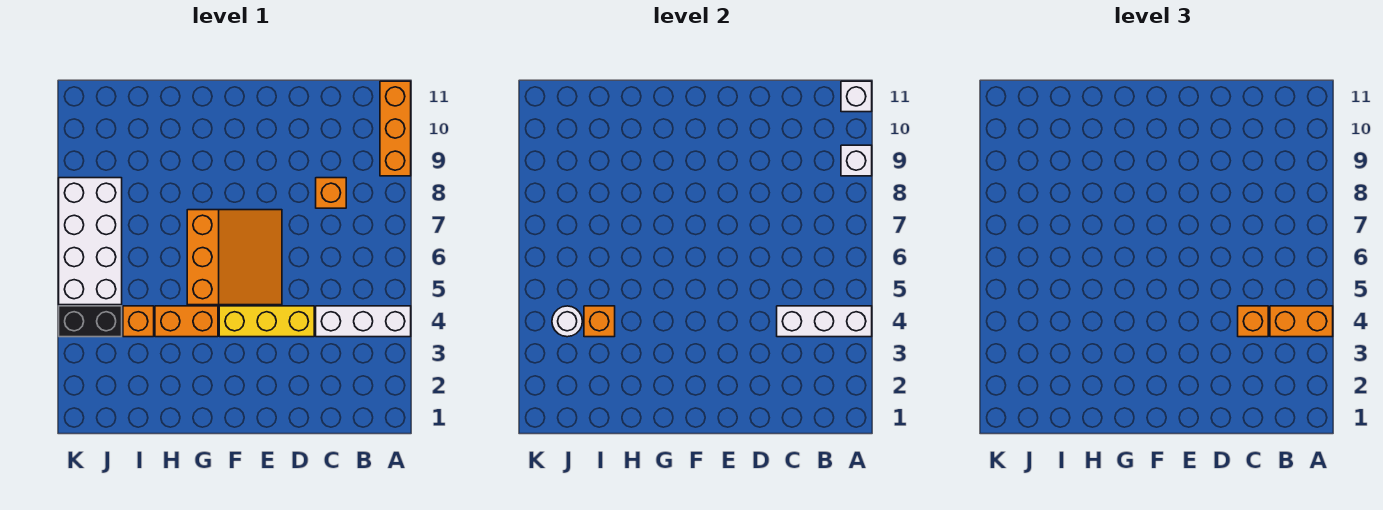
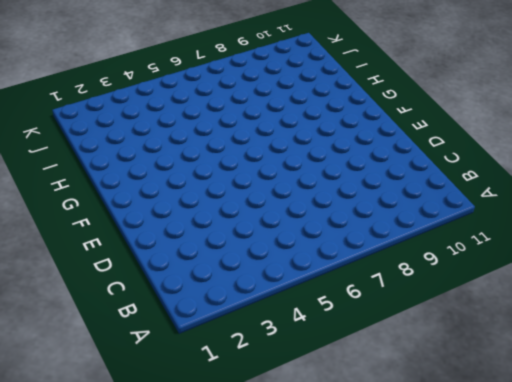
none -> white 1x3 brick [316,306,411,337]
none -> orange 1x3 brick [380,81,411,176]
none -> orange 1x1 brick [316,178,346,208]

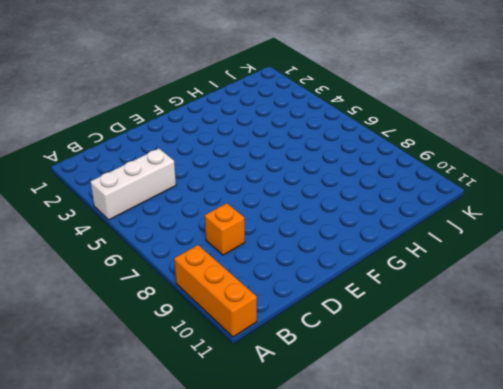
none -> yellow 1x3 brick [219,306,314,337]
none -> orange 3x3 slope [187,210,282,305]
none -> orange 1x2 brick [155,306,218,337]

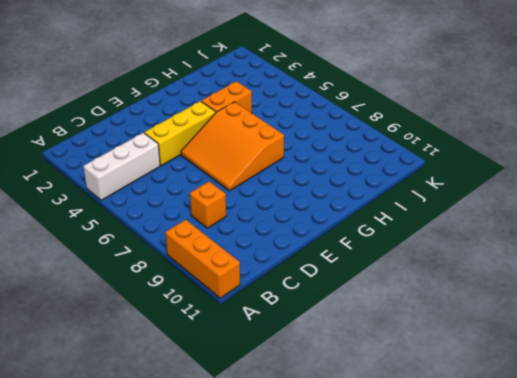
none -> orange 1x1 brick [123,306,154,337]
none -> black 1x2 brick [59,306,122,337]
none -> white 2x4 brick [59,178,122,305]

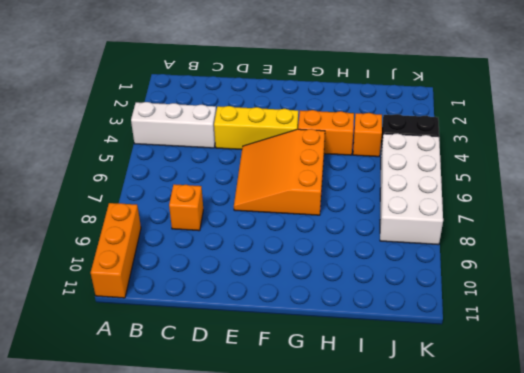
none -> white 1x3 brick [777,306,872,337]
none -> white 1x1 brick [841,145,872,176]
none -> white 1x1 brick [841,81,872,112]

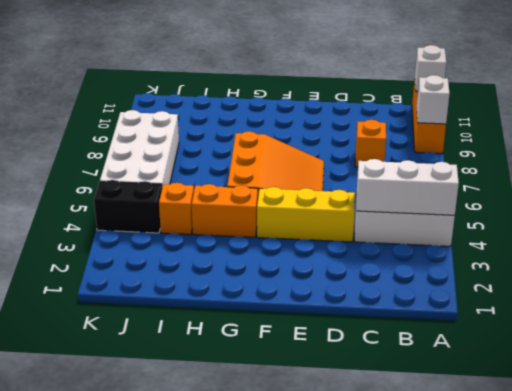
none -> orange 1x1 brick [584,306,615,337]
none -> white 1x1 round brick [552,306,582,337]
none -> orange 1x2 brick [1270,306,1333,337]

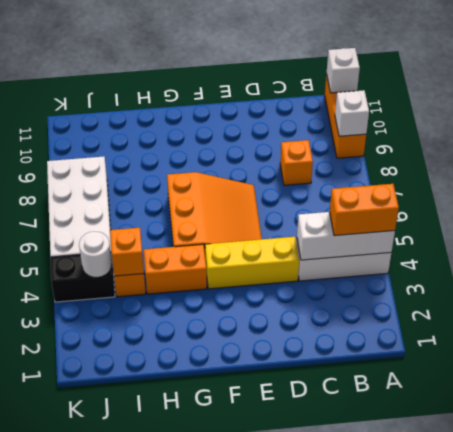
none -> orange 1x1 brick [1238,306,1268,337]

